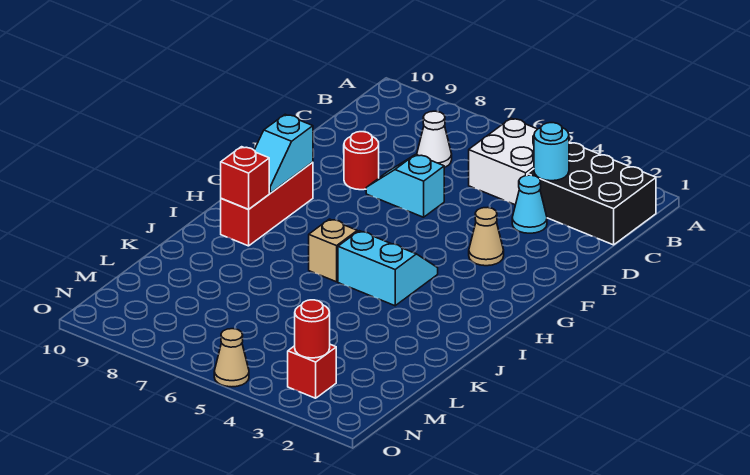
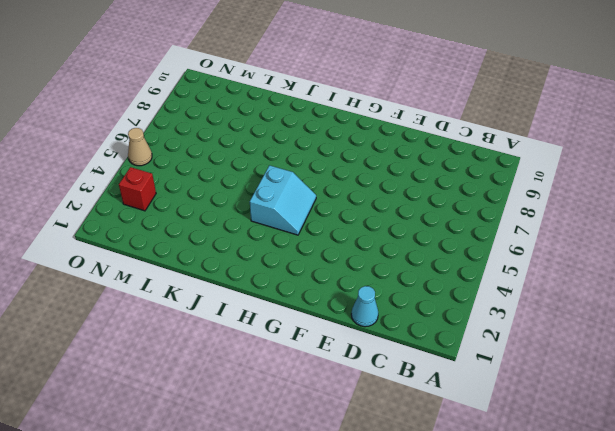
cyan 1x1 cone [351,286,378,327] -> cyan 1x1 cone moved to [512,175,547,233]
none -> black 2x3 brick [527,142,656,245]
none -> white 2x2 brick [469,118,537,205]
none -> white 1x1 cone [417,111,452,168]

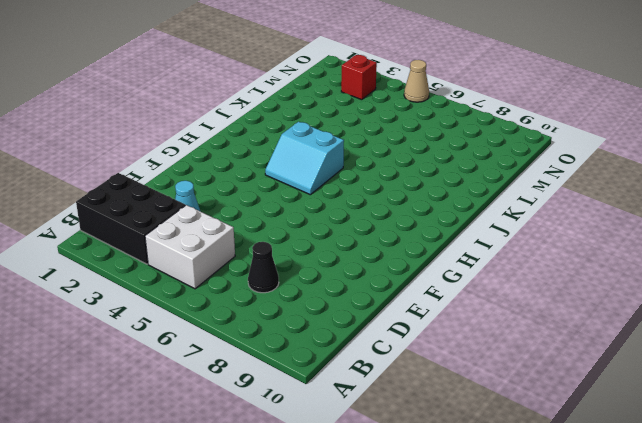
black 1x1 cone [248,242,279,293] -> white 1x1 cone [417,111,452,168]
none -> cyan 1x2 slope [366,154,444,217]
none -> red 1x1 round brick [344,132,379,190]
none -> tan 1x1 cone [469,207,504,266]

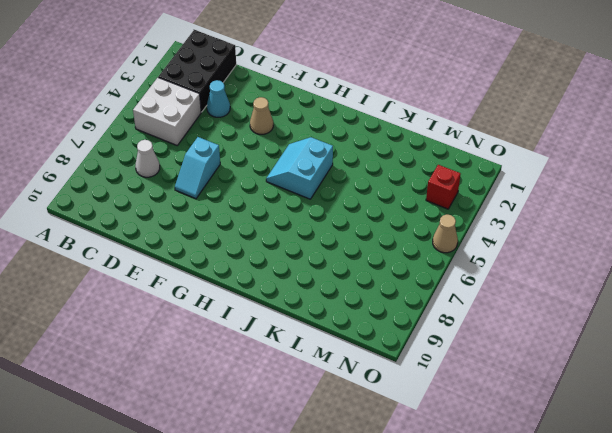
none -> red 1x1 round brick [344,132,379,190]
none -> red 1x3 brick [221,162,313,246]
none -> tan 1x1 brick [309,219,357,282]

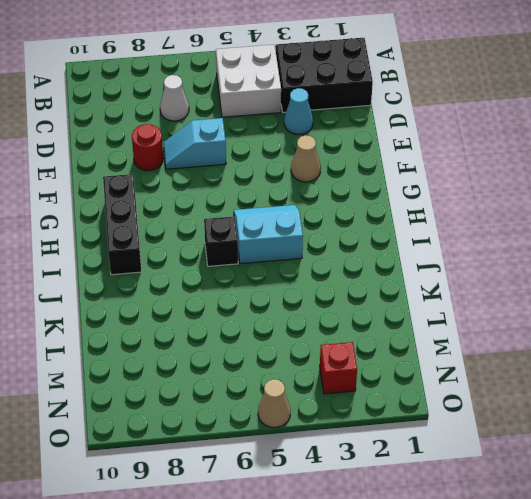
black 1x3 brick [103,174,142,275] -> red 1x3 brick [221,162,313,246]
black 1x1 brick [204,216,238,266] -> tan 1x1 brick [309,219,357,282]
none -> cyan 1x1 round brick [534,123,569,181]
none -> cyan 1x2 slope [254,114,313,193]
none -> red 1x1 brick [221,147,269,209]

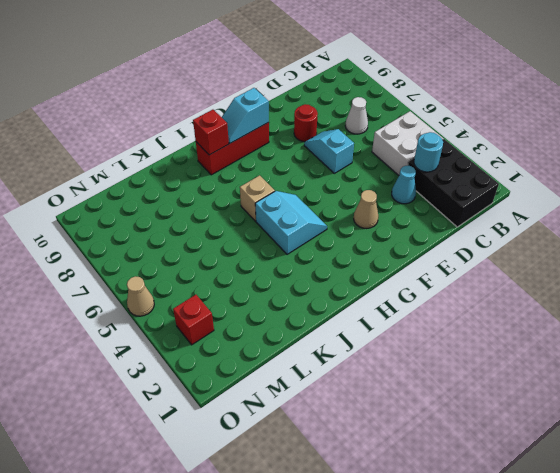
none -> red 1x1 round brick [295,300,330,358]

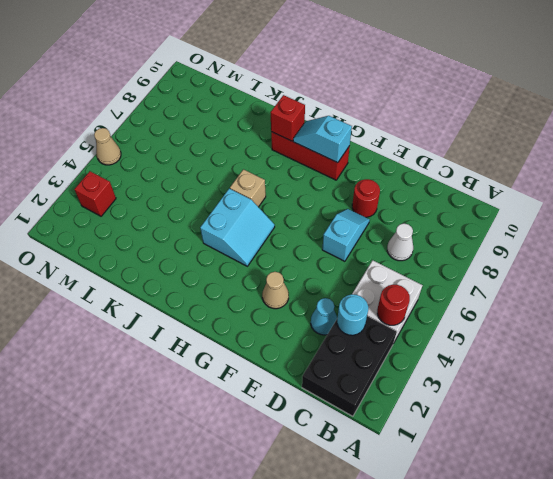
red 1x1 round brick [377,285,410,325] -> red 1x1 round brick moved to [295,300,330,358]

